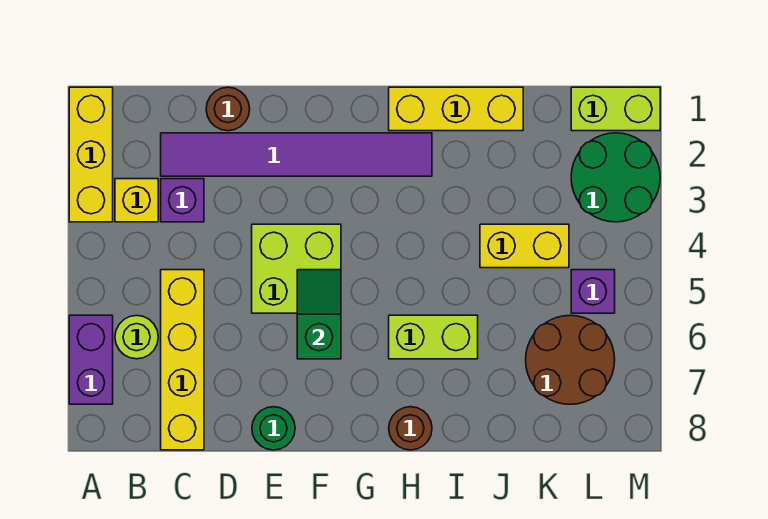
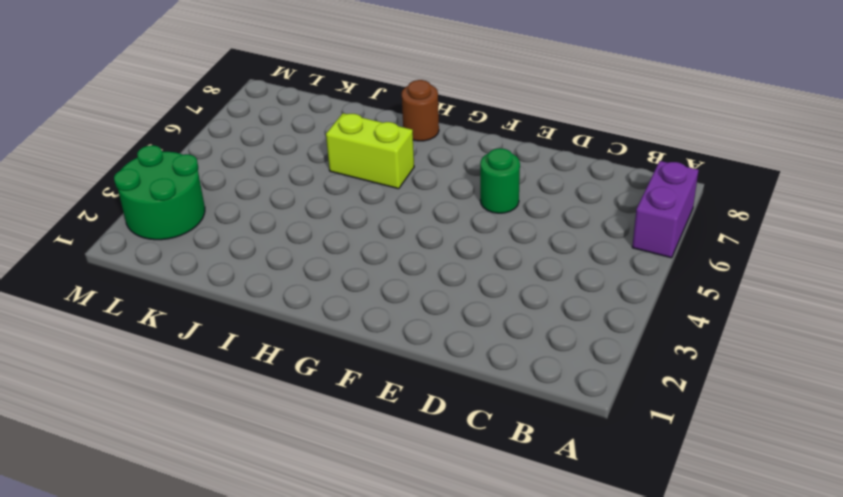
green 1x1 round brick [480,148,520,213] -> green 1x1 round brick moved to [252,407,295,450]
none -> yellow 1x3 brick [69,87,113,222]
none -> yellow 1x1 brick [115,179,158,222]
none -> lime 1x1 round brick [115,315,158,359]

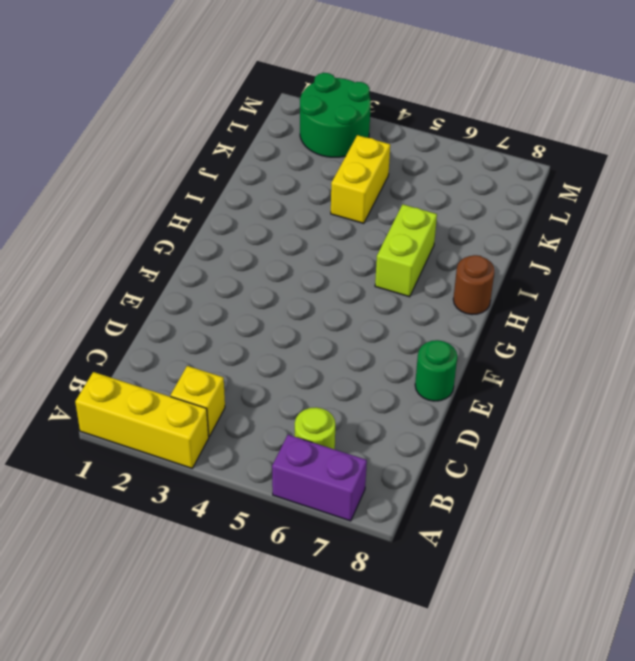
none -> purple 1x6 tile [161,133,432,176]
none -> purple 1x1 brick [161,179,204,222]
none -> yellow 1x4 brick [161,270,204,450]

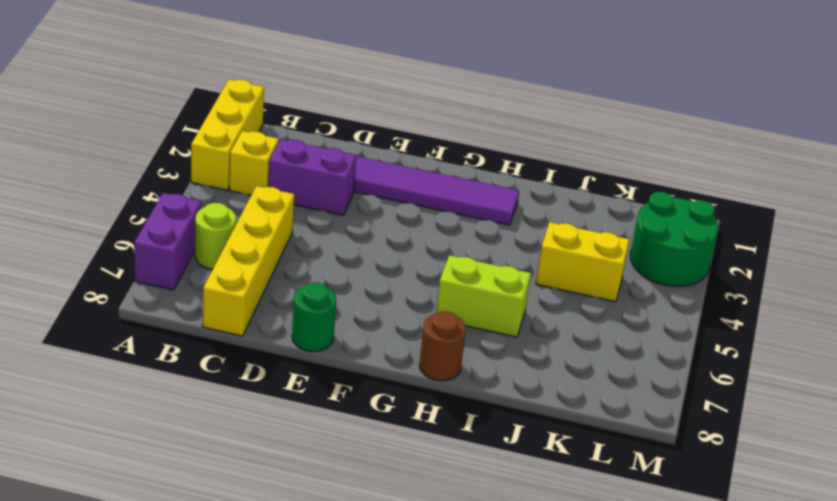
purple 1x2 brick [268,139,356,215] -> purple 1x1 brick [161,179,204,222]
none -> brown 1x1 round brick [206,87,250,131]
none -> lime 2x2 brick [252,224,341,313]
none -> yellow 1x3 brick [389,87,523,131]

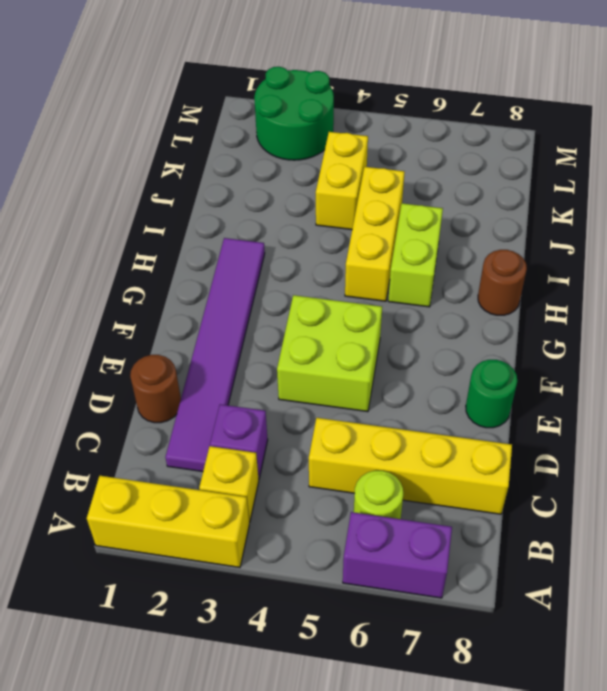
yellow 1x3 brick [345,167,405,301] -> yellow 1x3 brick moved to [389,87,523,131]
none -> brown 2x2 round brick [526,315,615,404]
none -> lime 1x2 brick [571,87,660,131]
none -> purple 1x1 brick [571,270,615,313]

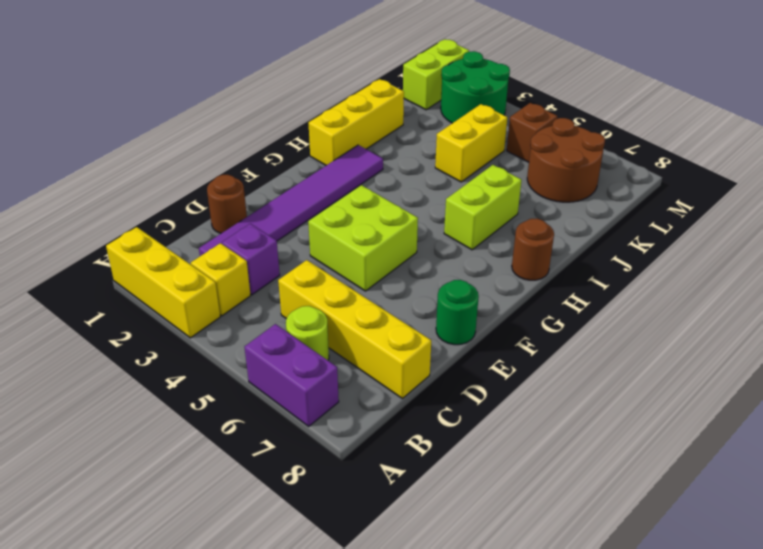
brown 1x1 brick [507,103,557,162] -> purple 1x1 brick [571,270,615,313]
none -> green 1x2 slope [297,270,341,359]

